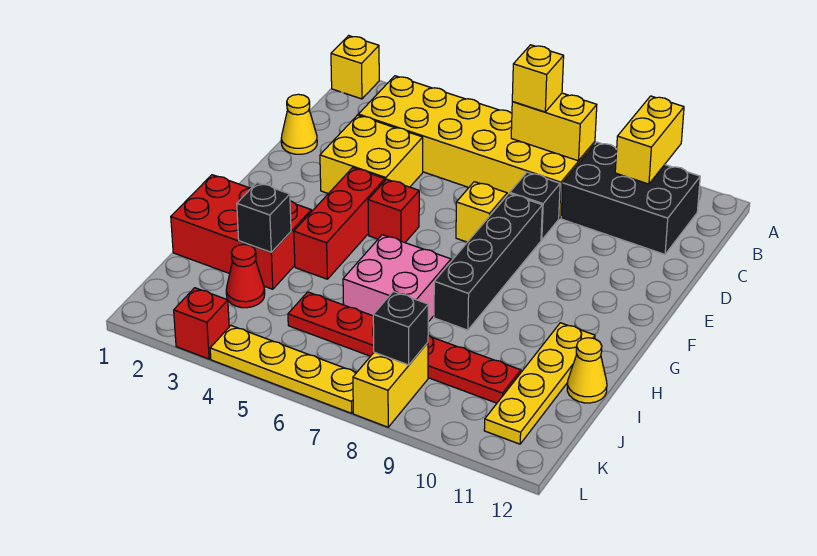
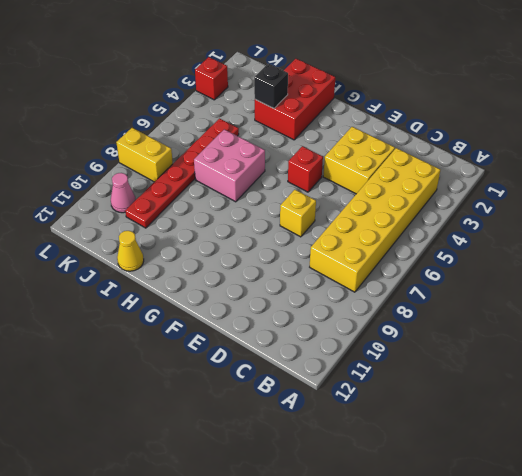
pink 1x1 cone [111,173,136,213] -> none
none -> yellow 1x1 brick [331,36,379,99]
none -> black 2x3 brick [561,142,700,254]
none -> yellow 1x1 cone [281,94,317,154]

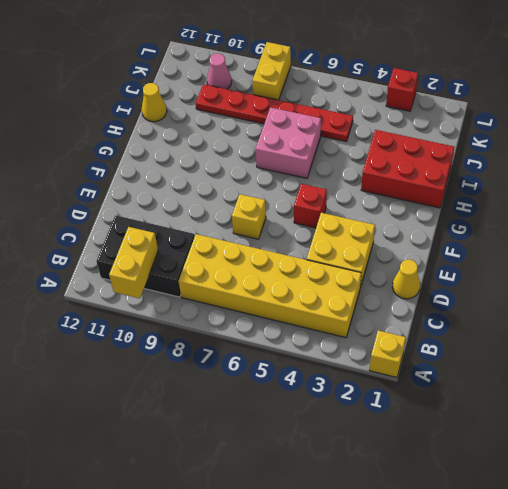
pink 1x1 cone [207,53,232,89] -> none
none -> black 1x1 brick [510,172,560,240]
none -> black 1x4 brick [434,193,542,330]
none -> red 1x3 brick [294,168,385,279]

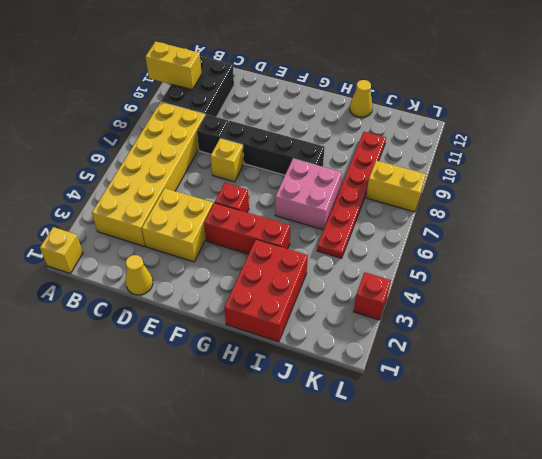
none -> yellow 1x4 plate [484,323,595,444]
none -> red 1x1 cone [226,244,265,308]
none -> yellow 1x4 plate [210,326,357,413]

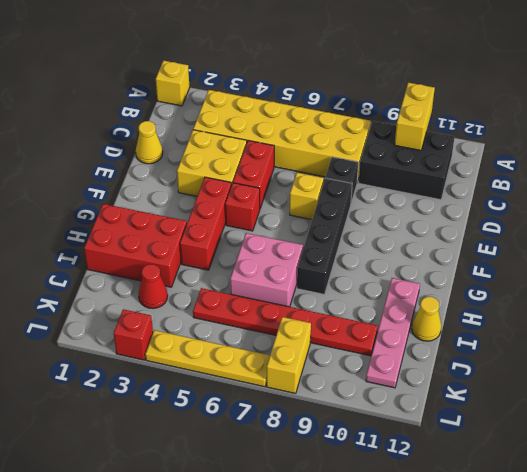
red 1x2 brick [233,141,274,208] -> none
pink 1x4 plate [366,278,420,388] -> yellow 1x4 plate [484,323,595,444]
none -> yellow 1x2 brick [511,93,597,161]
none -> black 1x1 brick [237,183,291,252]
none -> black 1x1 brick [373,292,428,365]

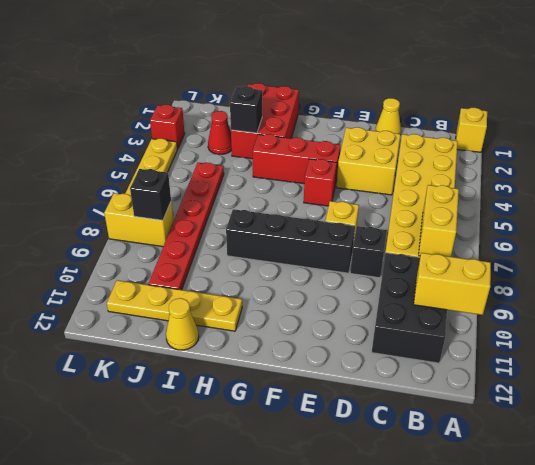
none -> pink 2x2 brick [343,235,451,322]
none -> yellow 1x1 brick [512,45,564,112]

